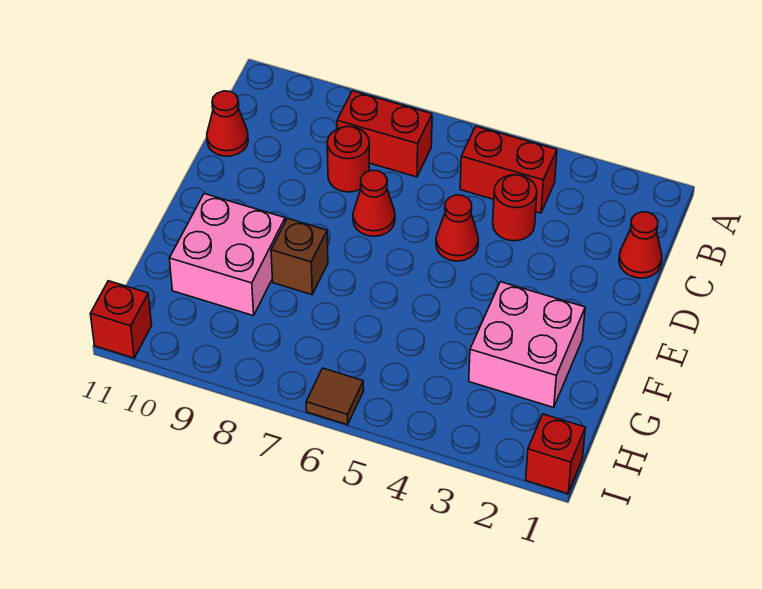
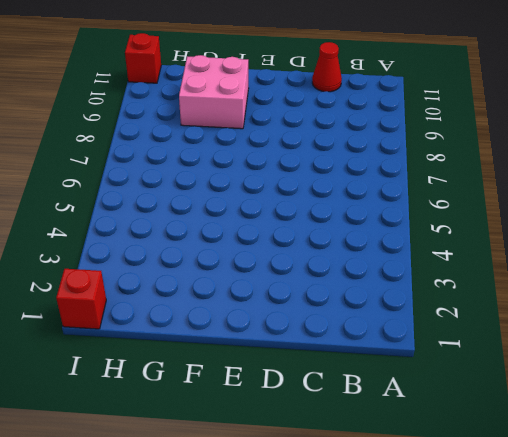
none -> red 1x2 brick [460,126,557,213]
none -> red 1x2 brick [337,91,432,177]
none -> red 1x1 cone [619,212,662,278]

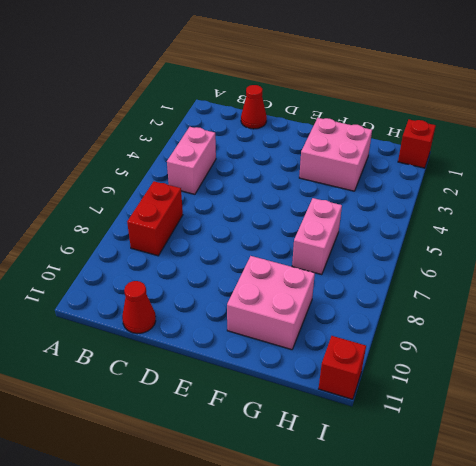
pink 1x2 brick [167,127,216,194] -> red 1x2 brick [460,126,557,213]
pink 1x2 brick [292,198,342,275] -> none
none -> red 1x1 round brick [493,175,537,241]
none -> red 1x1 round brick [327,126,369,192]
none -> red 1x1 cone [436,195,478,261]

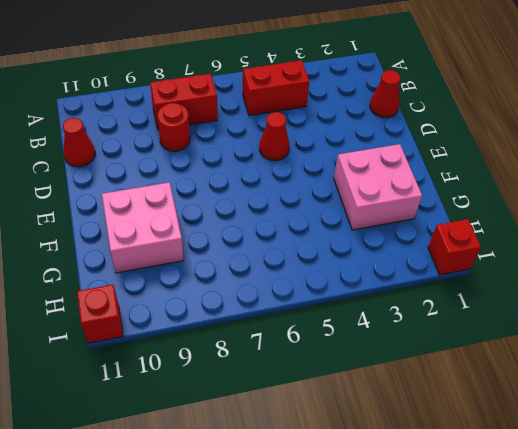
none -> red 1x1 round brick [493,175,537,241]
none -> red 1x1 cone [353,170,395,236]
none -> brown 1x1 brick [271,218,328,295]

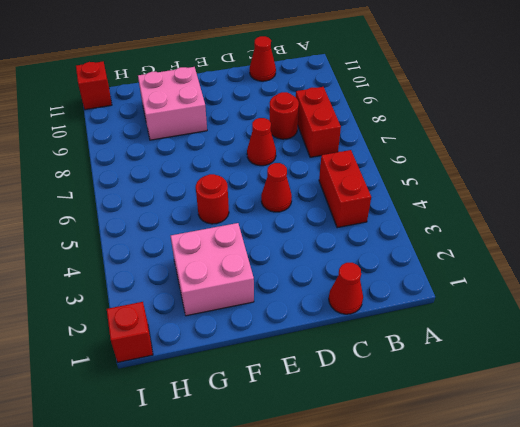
red 1x1 round brick [196,174,229,224] -> red 1x1 round brick moved to [493,175,537,241]
none -> brown 1x1 brick [271,218,328,295]
none -> brown 1x1 tile [306,368,364,425]

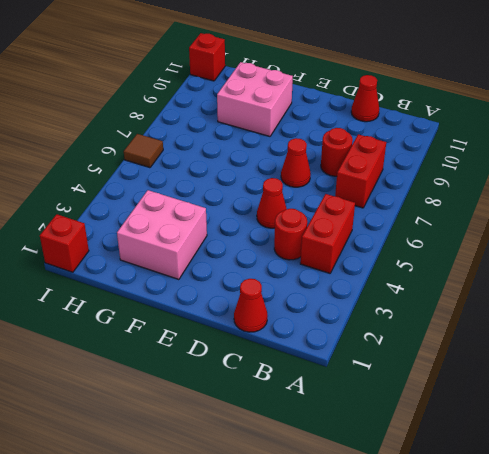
none -> brown 1x1 brick [271,218,328,295]

